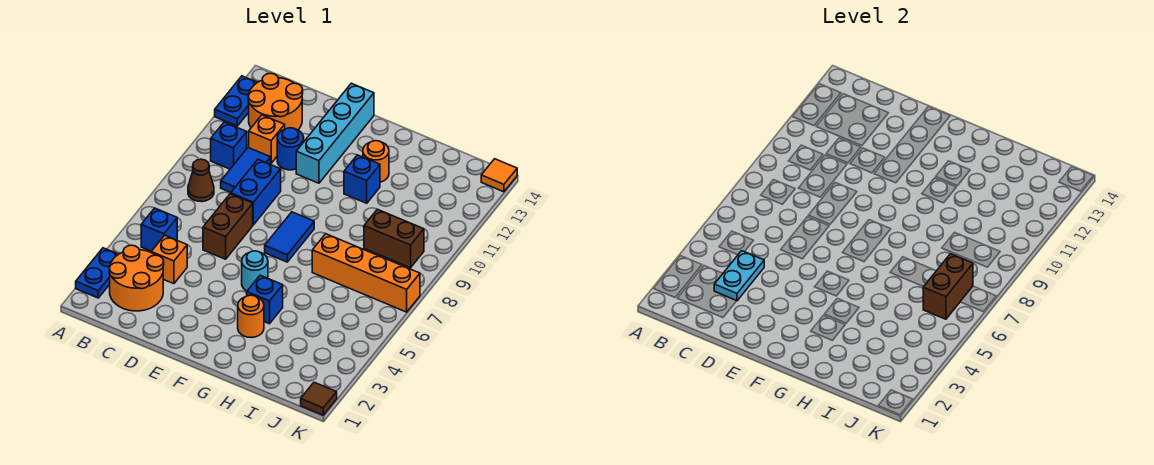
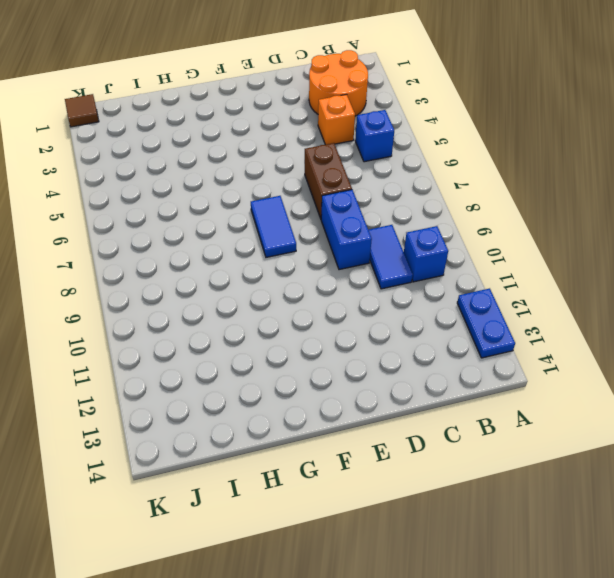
none -> blue 1x2 plate [76,248,118,298]
none -> brown 1x1 cone [188,159,214,202]
none -> orange 2x2 round brick [248,73,303,130]

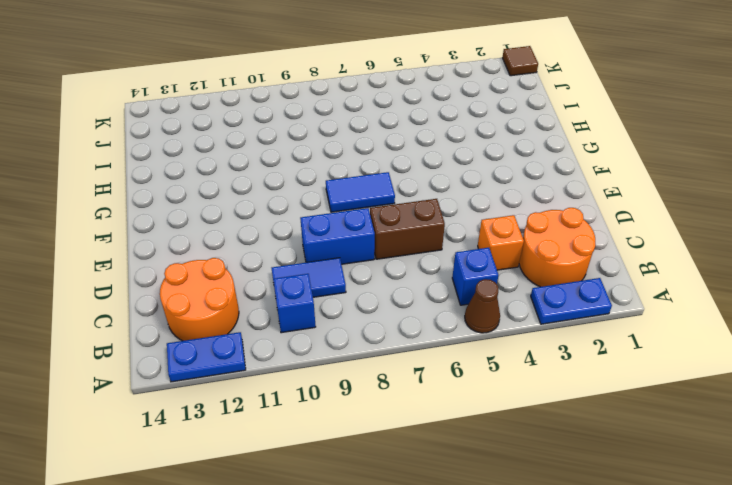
brown 1x1 cone [465,279,500,333] -> brown 1x1 cone moved to [188,159,214,202]
none -> orange 1x1 brick [249,115,285,163]
none -> blue 1x1 round brick [277,128,304,170]
none -> cyan 1x4 brick [296,83,374,183]

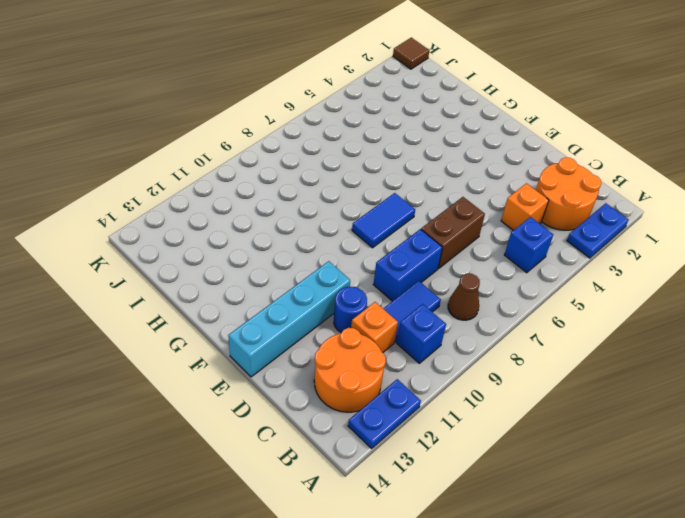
none -> cyan 1x1 round brick [242,251,268,291]
none -> orange 1x1 round brick [238,295,264,338]
none -> blue 1x1 brick [247,275,283,324]

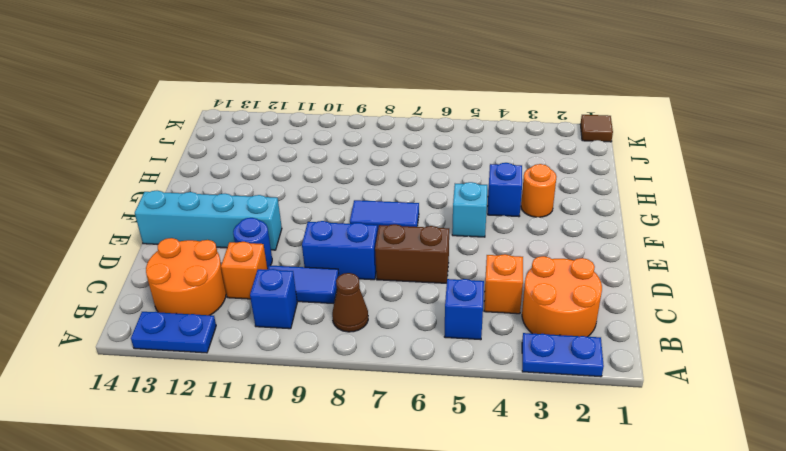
cyan 1x1 brick [452,182,488,237] -> cyan 1x1 round brick [242,251,268,291]
none -> blue 1x1 brick [344,155,380,203]
none -> orange 1x1 round brick [363,141,389,182]
none -> orange 1x4 brick [312,234,420,312]

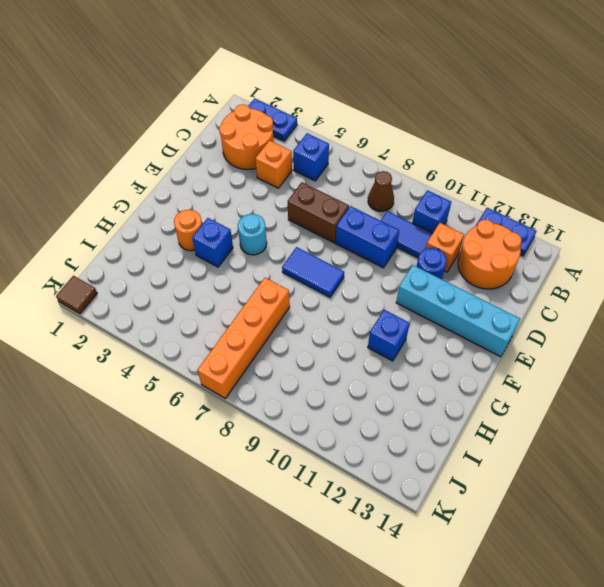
none -> orange 1x1 round brick [363,141,389,182]
none -> brown 1x2 brick [364,209,424,268]
none -> orange 1x1 tile [481,159,517,192]

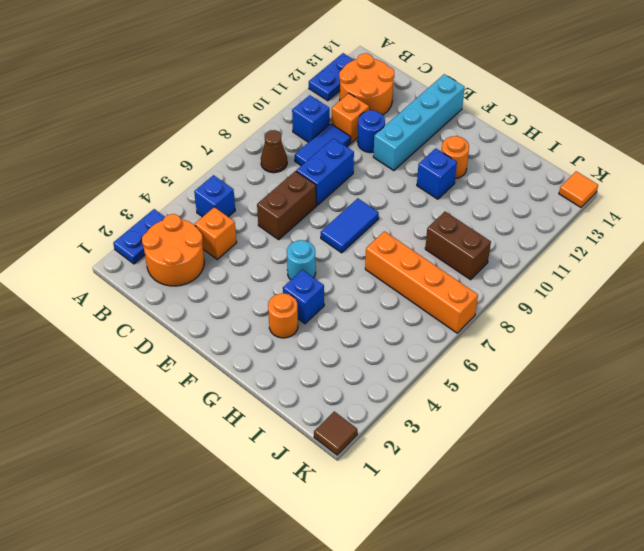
none -> cyan 1x2 plate [714,251,764,301]
none -> brown 1x2 brick [923,254,973,319]

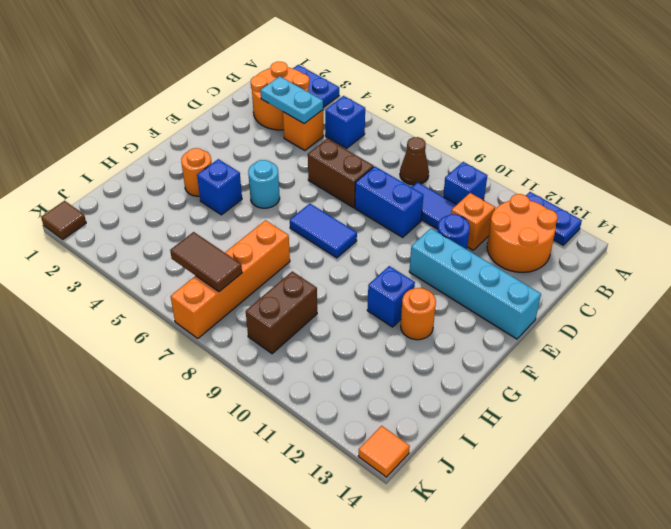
brown 1x2 tile [170,232,242,292] -> brown 1x2 brick [923,254,973,319]

